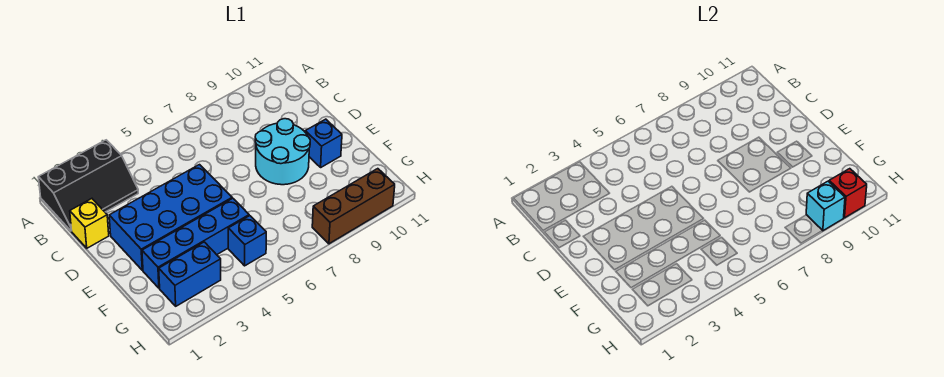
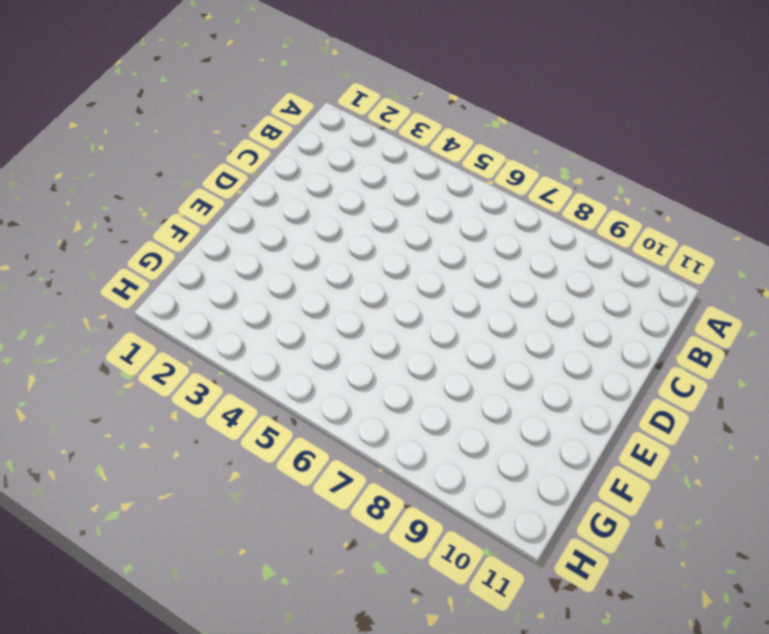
none -> black 2x3 slope [38,140,138,231]
none -> yellow 1x1 brick [70,199,109,248]

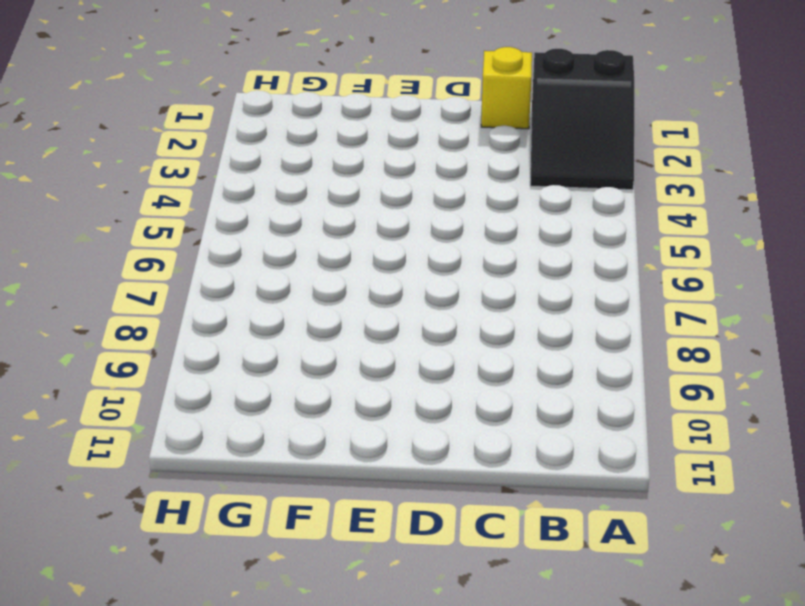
black 2x3 slope [530,49,634,190] -> black 2x3 slope turned to [38,140,138,231]
none -> blue 2x4 brick [109,165,232,270]
none -> cyan 2x2 round brick [255,119,310,185]

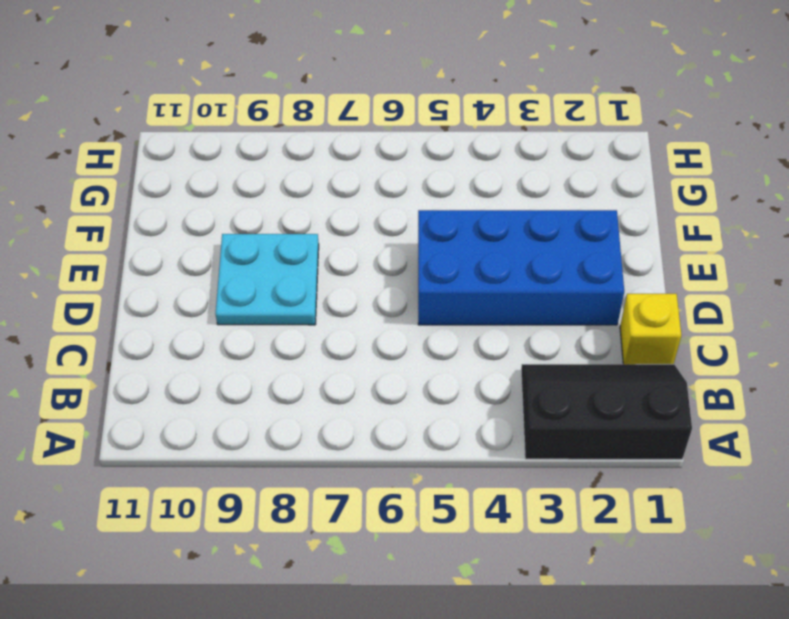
cyan 2x2 plate [216,234,319,325] -> cyan 2x2 round brick [255,119,310,185]
none -> blue 1x1 brick [305,119,342,167]
none -> blue 1x4 brick [142,198,249,288]

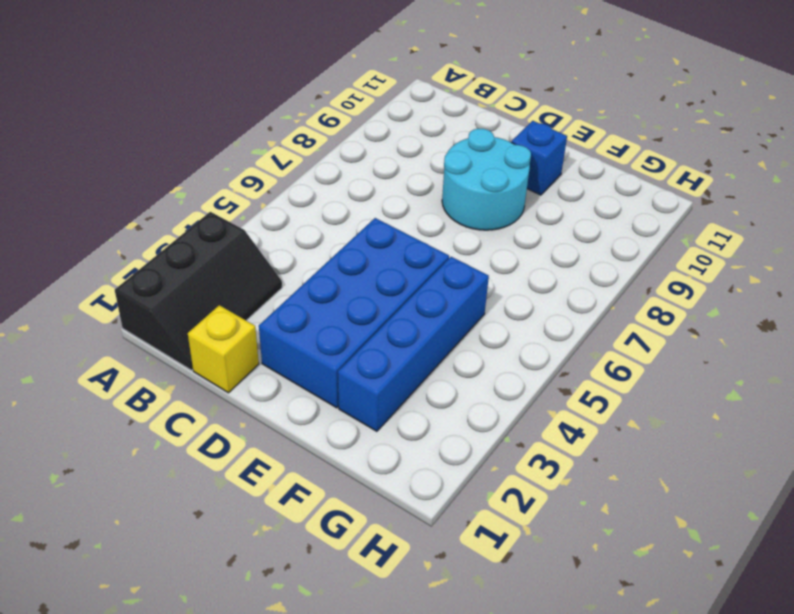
none -> blue 1x2 brick [159,242,221,306]
none -> blue 1x1 brick [228,216,266,266]

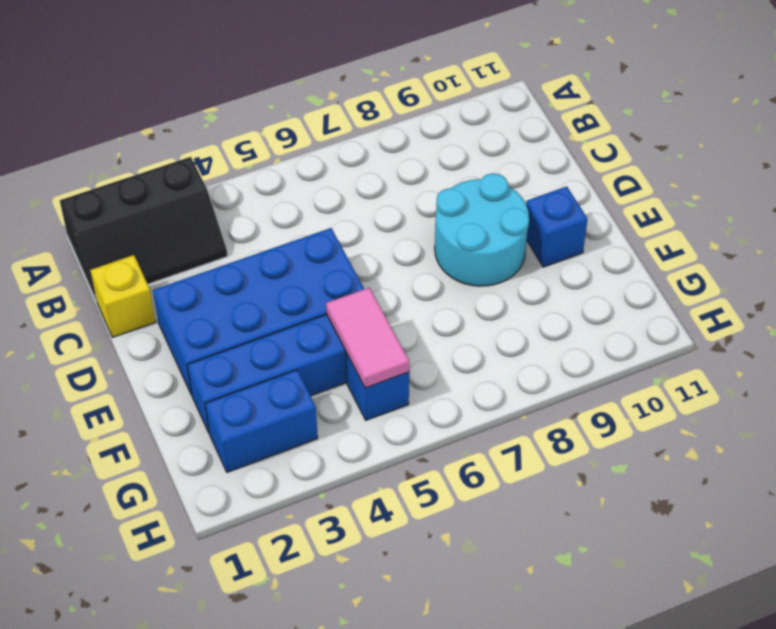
pink 1x2 tile [326,287,409,388] -> none
none -> brown 1x3 brick [312,169,395,244]
none -> cyan 1x1 brick [806,181,845,231]

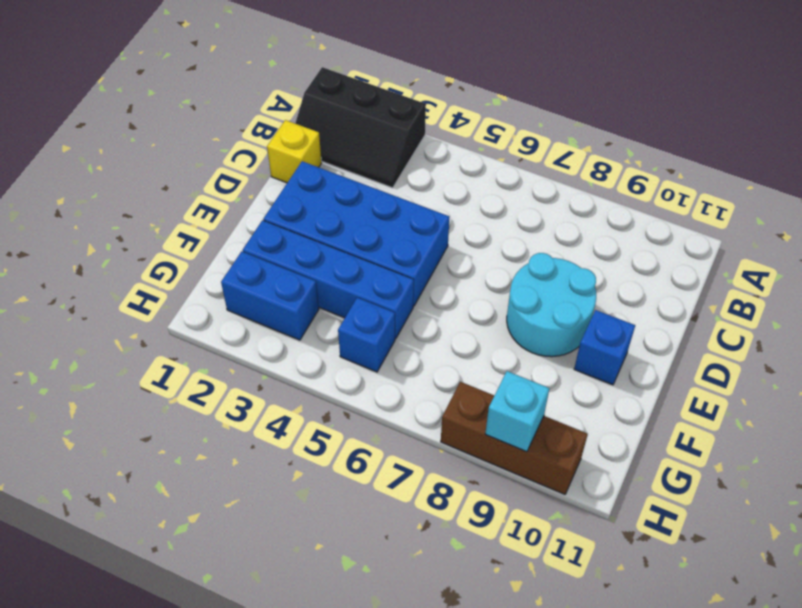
none -> red 1x1 brick [829,169,867,218]

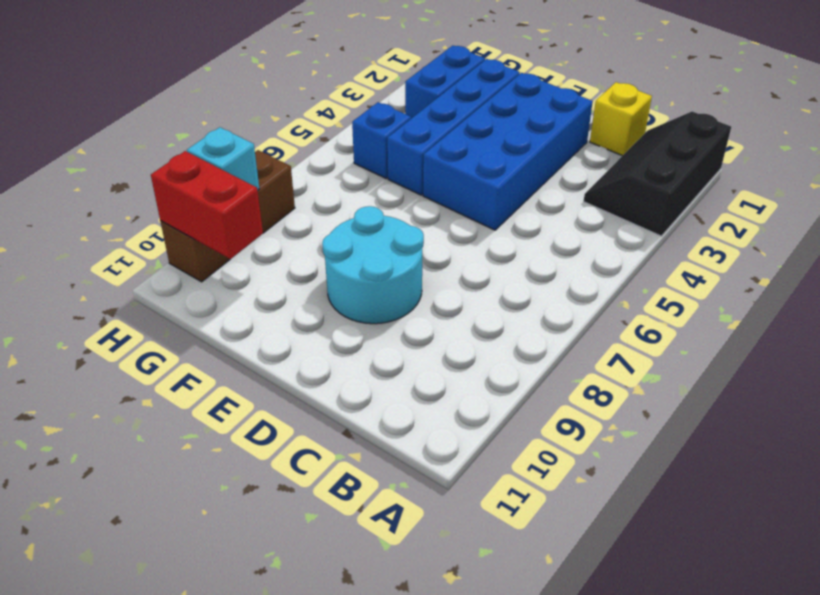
red 1x2 brick [151,151,263,259] -> red 1x1 brick [829,169,867,218]
none -> blue 1x1 brick [305,119,342,167]

